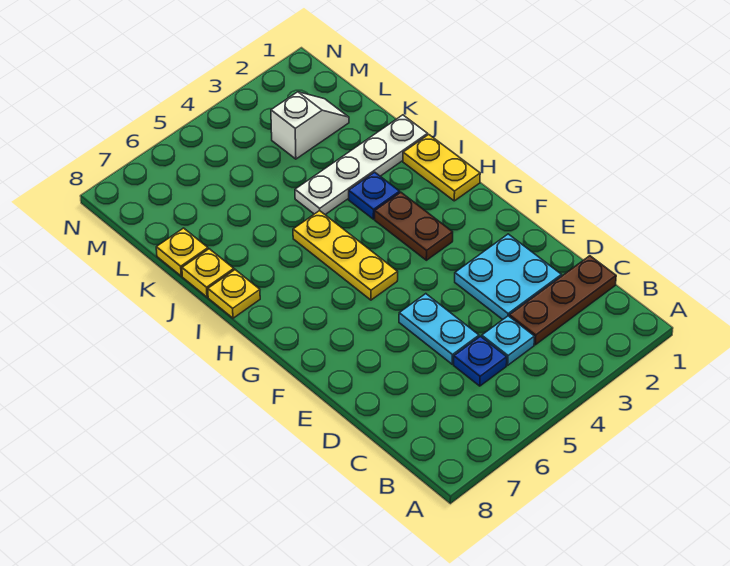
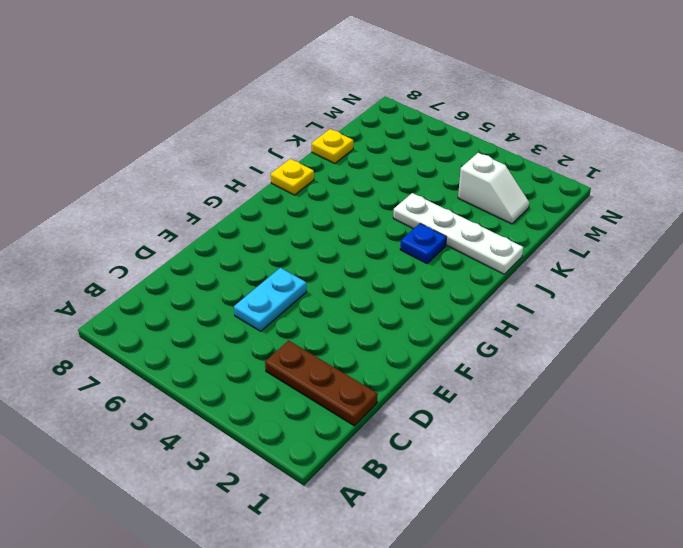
none -> cyan 1x1 plate [482,316,535,365]
none -> blue 1x1 plate [454,336,507,386]
none -> cyan 2x2 plate [455,234,561,320]

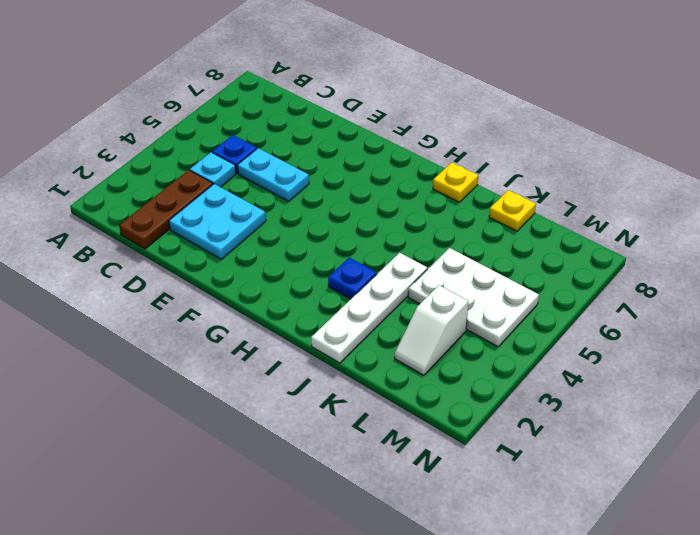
white 2x3 plate [408,248,539,347] -> none
none -> brown 1x2 plate [375,192,453,260]
none -> yellow 1x3 plate [293,211,398,300]
none -> yellow 1x2 plate [403,135,480,201]

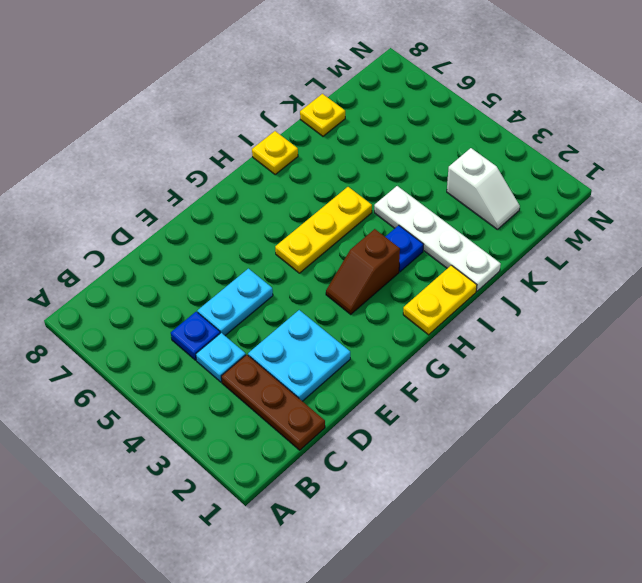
brown 1x2 slope [326,229,400,314] -> brown 1x2 plate [375,192,453,260]
none -> yellow 1x1 plate [182,249,234,297]

